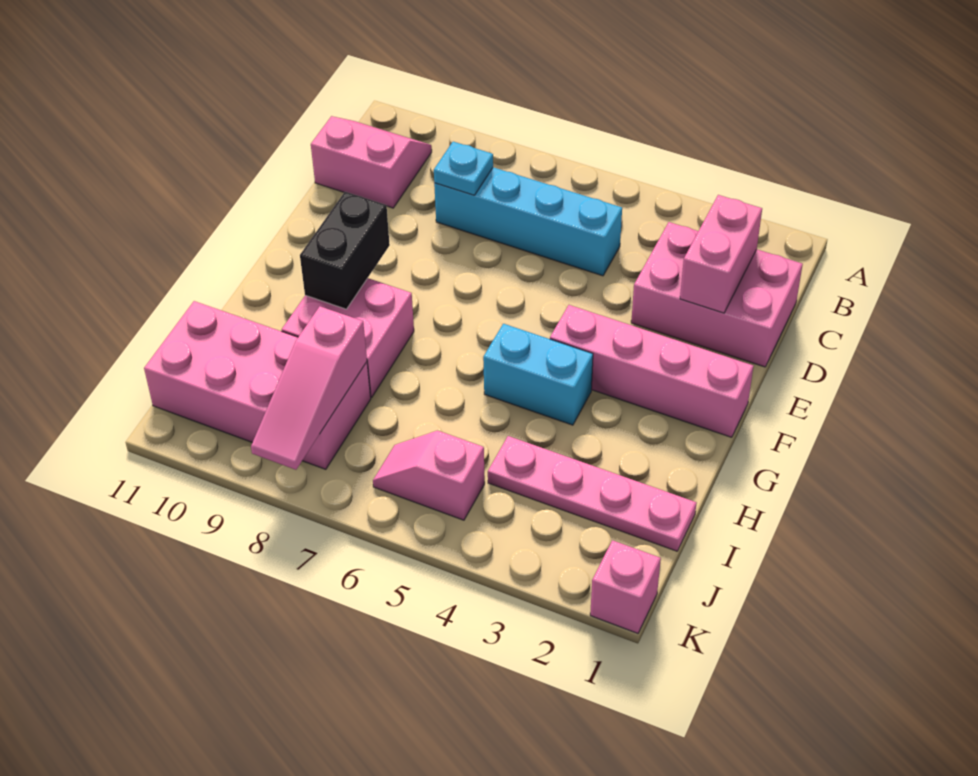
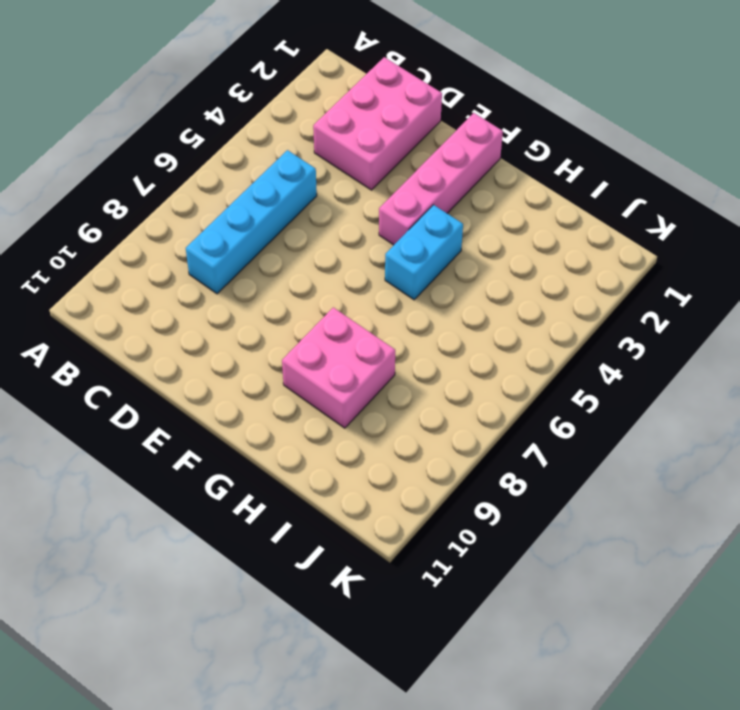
none -> pink 2x2 slope [311,116,432,208]
none -> pink 1x4 plate [488,436,697,551]
none -> pink 2x4 brick [144,301,371,469]

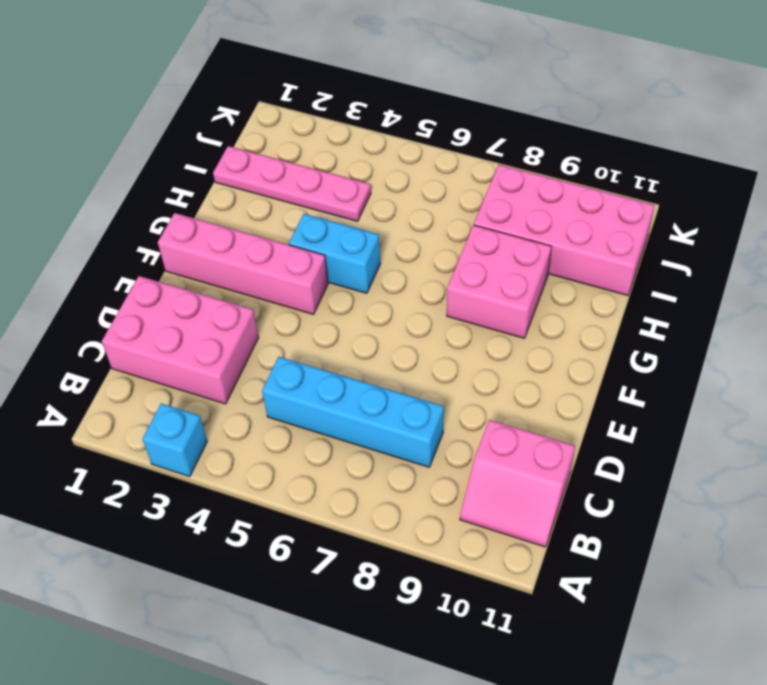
cyan 1x1 brick [143,404,207,477] -> none
none -> pink 1x2 slope [373,431,485,520]
none -> pink 1x1 brick [590,540,661,633]
none -> pink 1x2 brick [680,195,762,313]

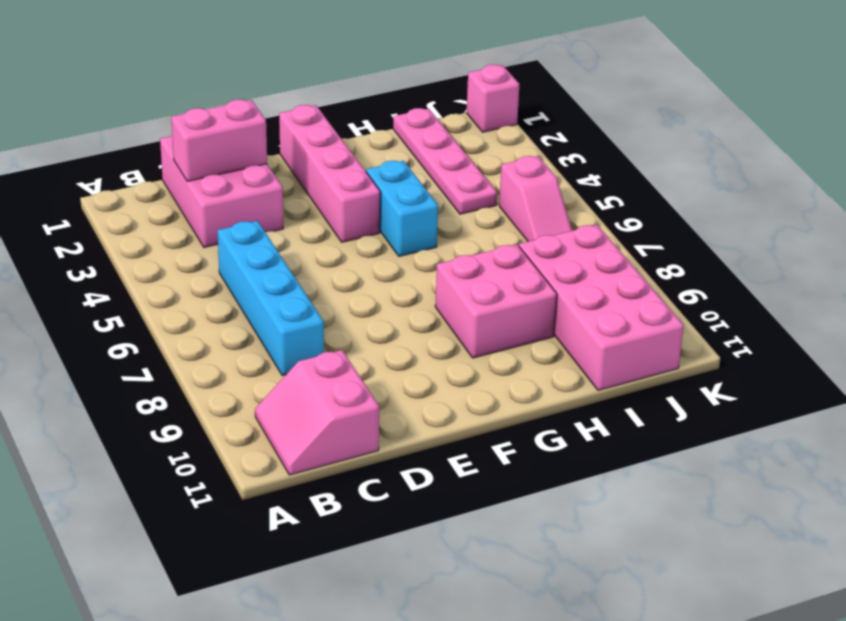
none -> cyan 1x1 plate [434,142,493,195]
none -> black 1x2 brick [300,192,390,309]
none -> pink 1x3 slope [251,306,367,470]

